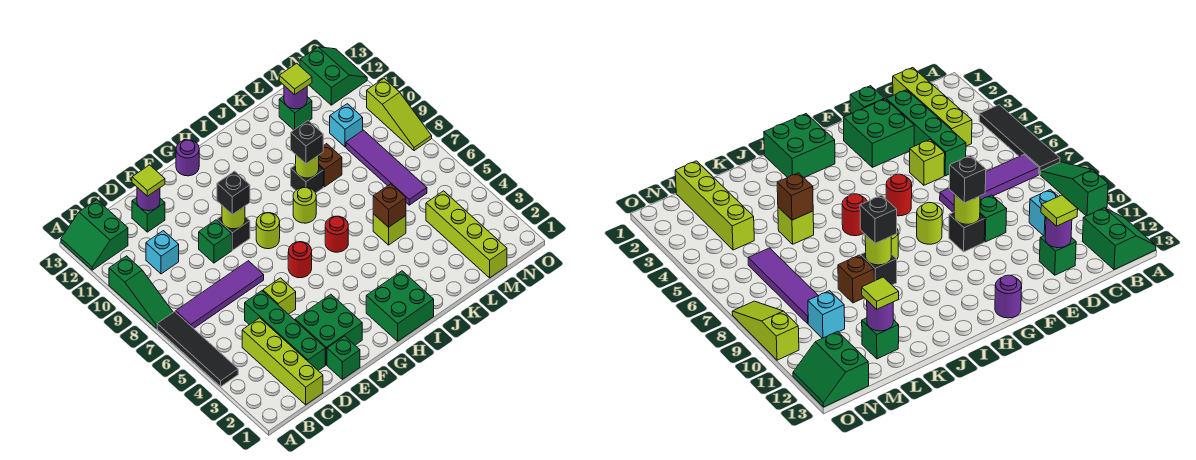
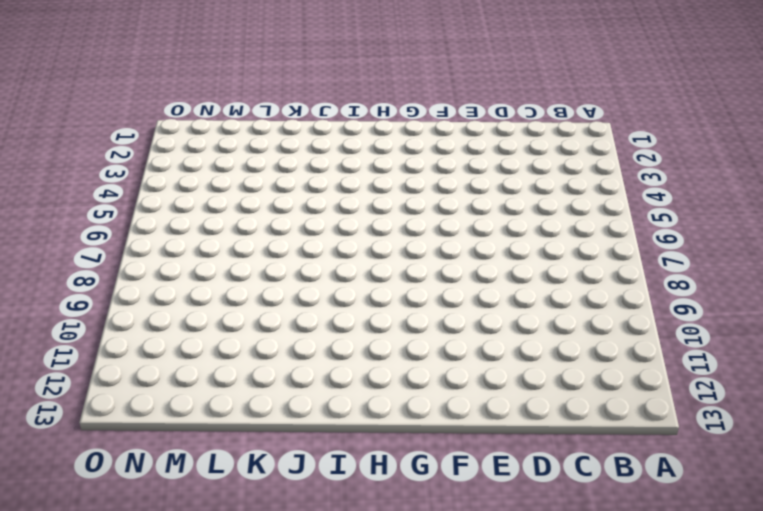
none -> black 1x4 tile [157,312,238,386]
none -> green 1x3 slope [109,256,173,328]
none -> green 2x2 slope [61,200,128,270]
none -> purple 1x4 tile [176,261,264,328]

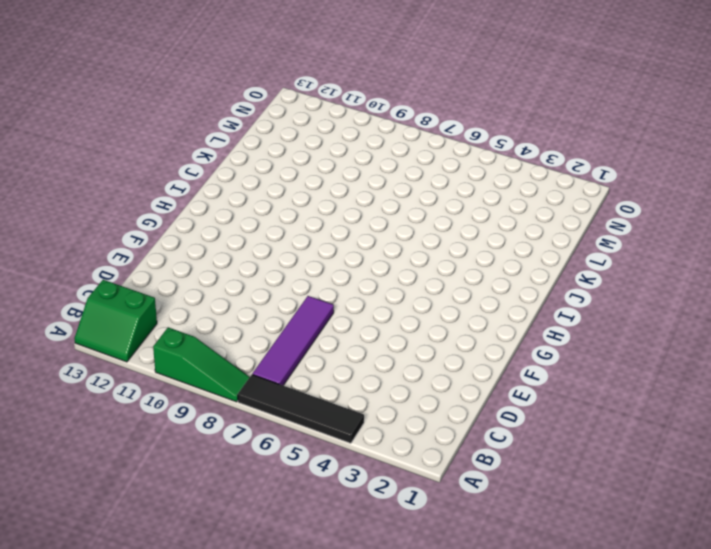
none -> lime 1x4 brick [242,318,323,405]
none -> cyan 1x1 brick [146,231,179,274]
none -> green 1x4 brick [245,291,325,371]
none -> green 1x1 brick [132,198,165,232]

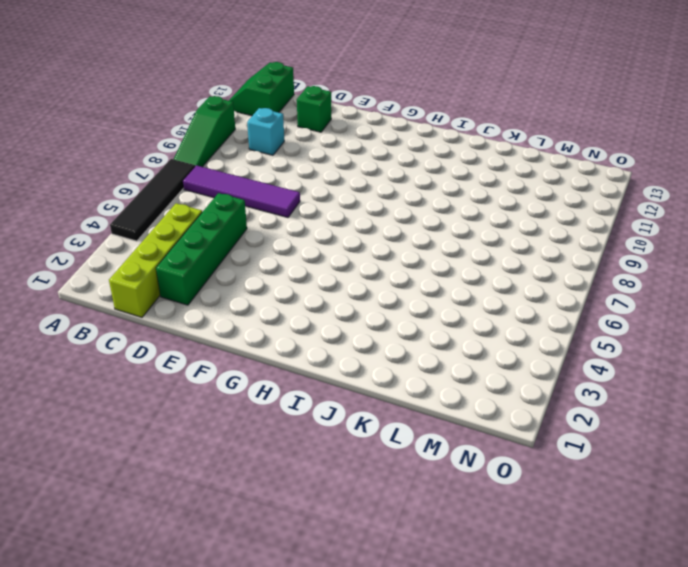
none -> green 1x1 brick [327,336,360,379]
none -> green 2x2 brick [295,294,362,365]
none -> lime 1x1 brick [263,278,296,314]
none -> green 1x1 brick [199,220,232,263]

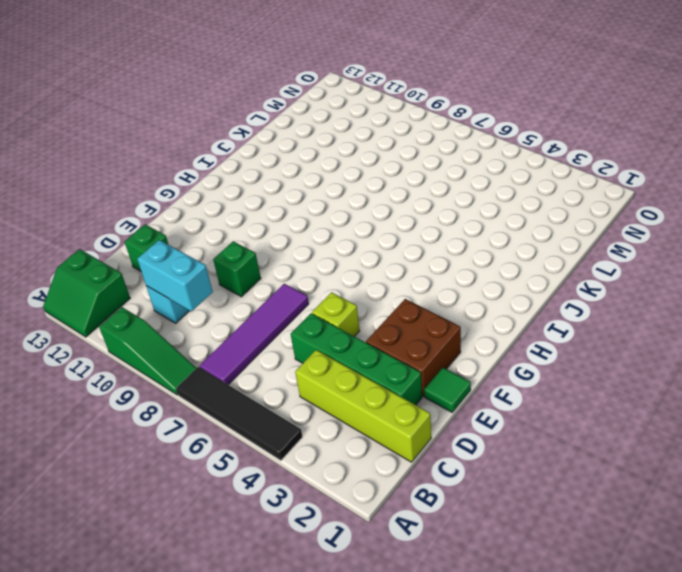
cyan 1x2 brick [137,240,213,311] -> none
green 1x1 tile [424,368,471,412] -> green 1x1 brick [327,336,360,379]
brown 2x2 brick [366,299,461,396] -> green 2x2 brick [295,294,362,365]
none -> black 1x1 brick [217,216,250,250]
none -> red 1x1 round brick [288,242,312,278]
none -> lime 1x1 round brick [256,213,280,249]
none -> purple 1x1 round brick [176,140,199,176]

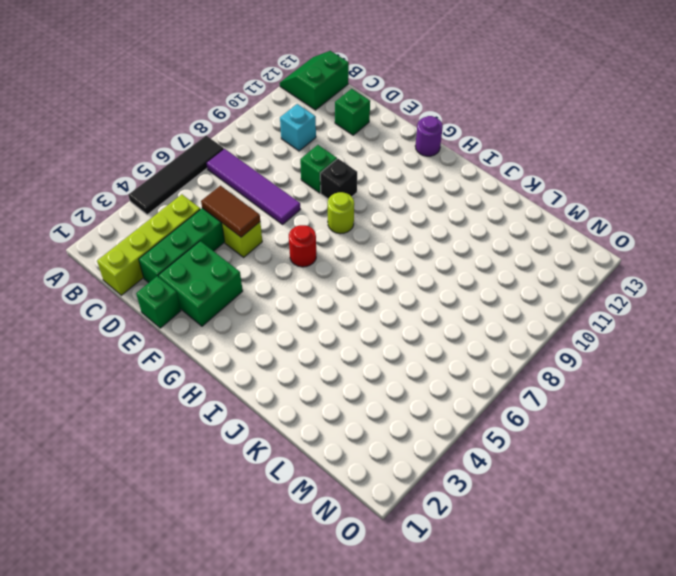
brown 1x2 tile [201,186,260,237] -> none
none -> green 1x3 slope [109,256,173,328]
none -> green 2x2 brick [366,271,434,341]
none -> red 1x1 round brick [325,216,348,252]
none -> lime 1x1 round brick [293,187,316,223]

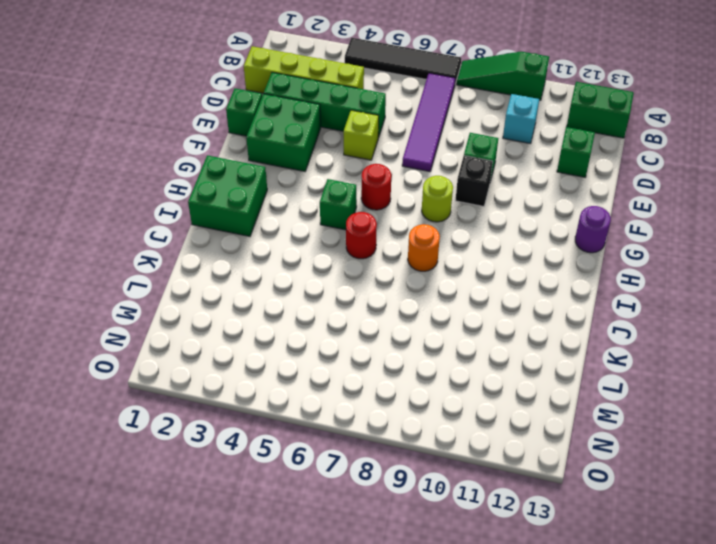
green 1x1 brick [320,179,357,230] -> green 1x1 brick moved to [279,96,312,130]
orange 1x1 round brick [408,224,440,271] -> lime 1x1 round brick [293,187,316,223]
none -> black 1x1 brick [291,165,323,193]
none -> lime 1x1 brick [373,214,406,245]
none -> brown 1x1 brick [319,144,342,187]
none -> lime 1x4 brick [426,191,507,278]

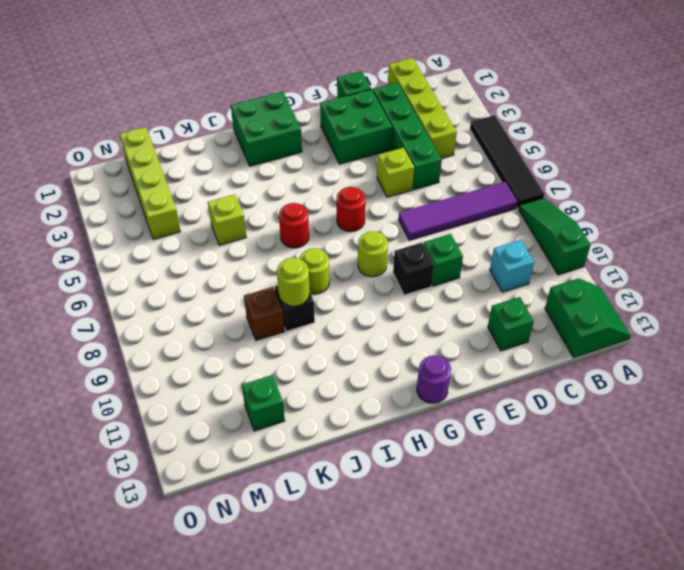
none -> purple 1x4 tile [346,130,427,205]
none -> cyan 1x1 brick [330,104,363,147]
none -> green 2x2 slope [300,47,367,105]
none -> lime 1x3 slope [367,78,432,151]

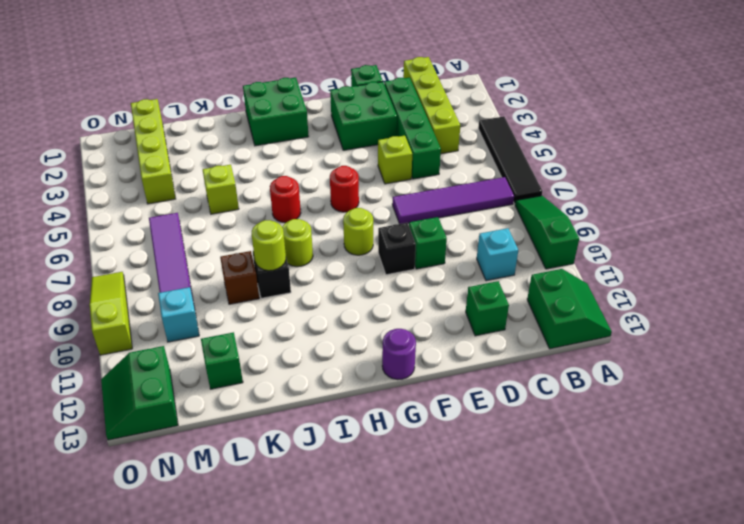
none -> purple 1x1 round brick [137,187,160,211]
none -> lime 1x1 round brick [222,206,245,229]
none -> brown 1x1 brick [373,184,406,227]
none -> purple 1x1 round brick [284,86,307,109]

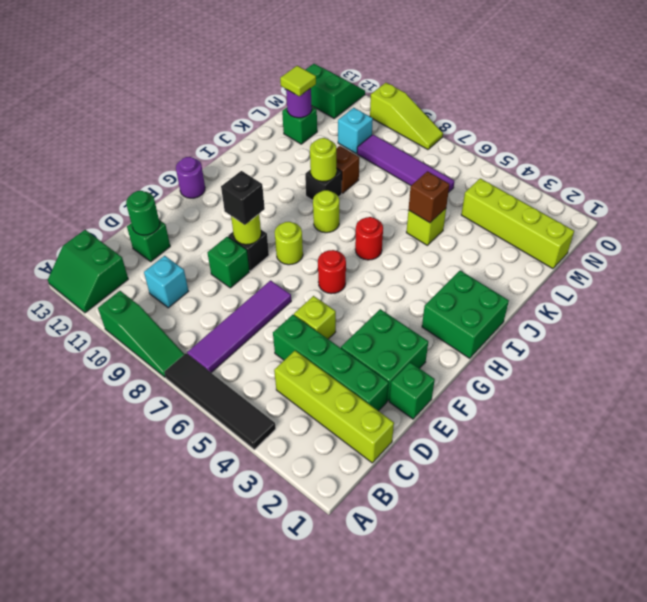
green 1x1 round brick [126,191,160,235] -> purple 1x1 round brick [137,187,160,211]
none -> lime 1x1 tile [132,165,165,196]
none -> black 1x1 brick [291,121,323,164]

